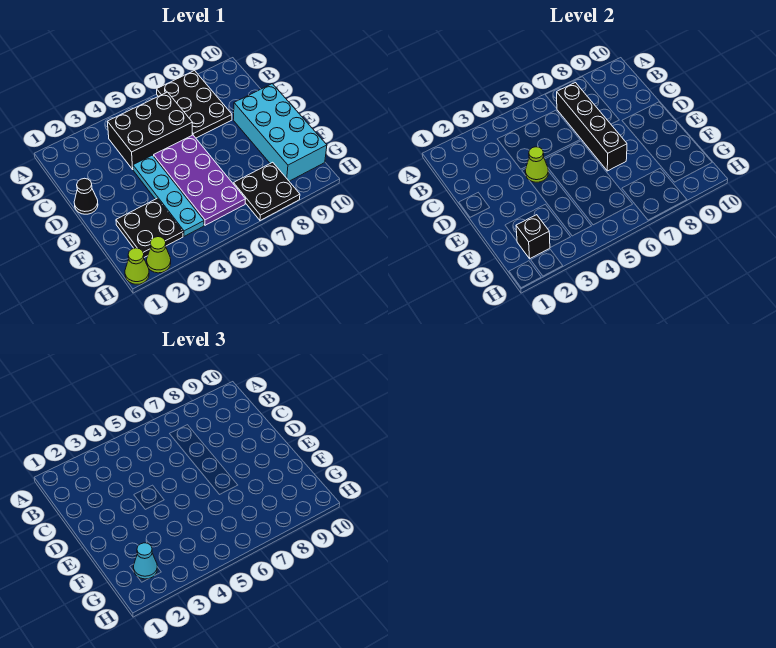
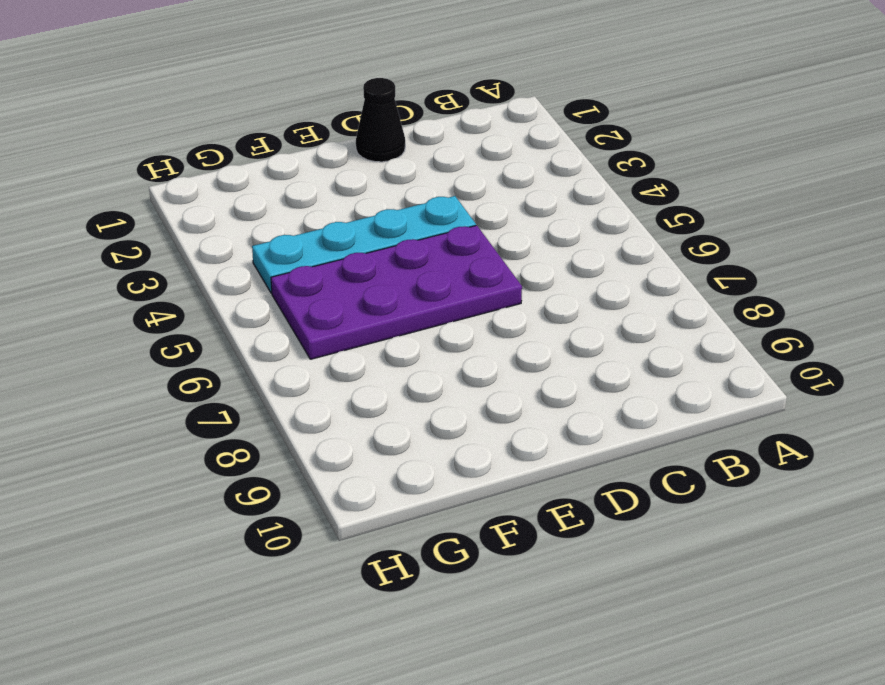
none -> black 2x3 plate [157,71,232,138]
none -> black 2x3 brick [107,92,192,169]
none -> cyan 2x4 brick [233,84,327,181]

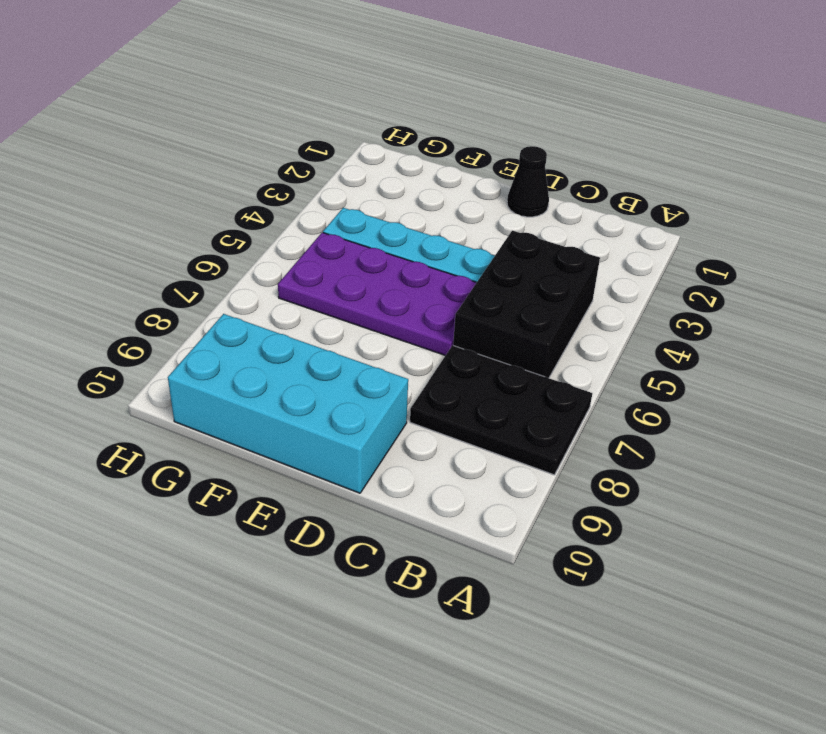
none -> black 2x2 plate [116,199,183,257]
none -> black 2x2 plate [233,162,300,221]
none -> lime 1x1 cone [125,248,149,284]

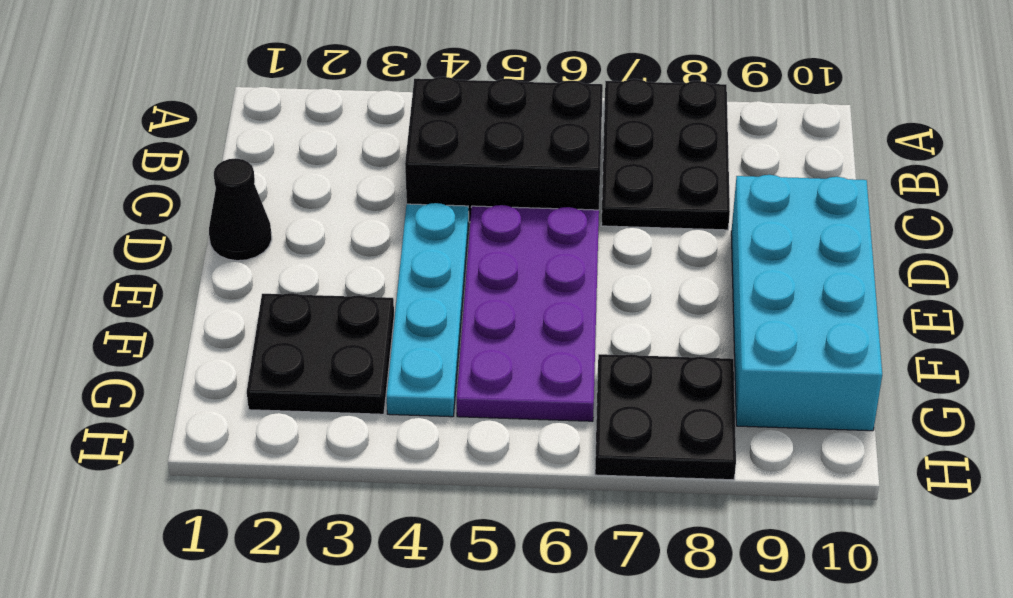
none -> lime 1x1 cone [125,248,149,284]
none -> lime 1x1 cone [147,237,171,273]
none -> black 1x4 brick [557,83,627,171]

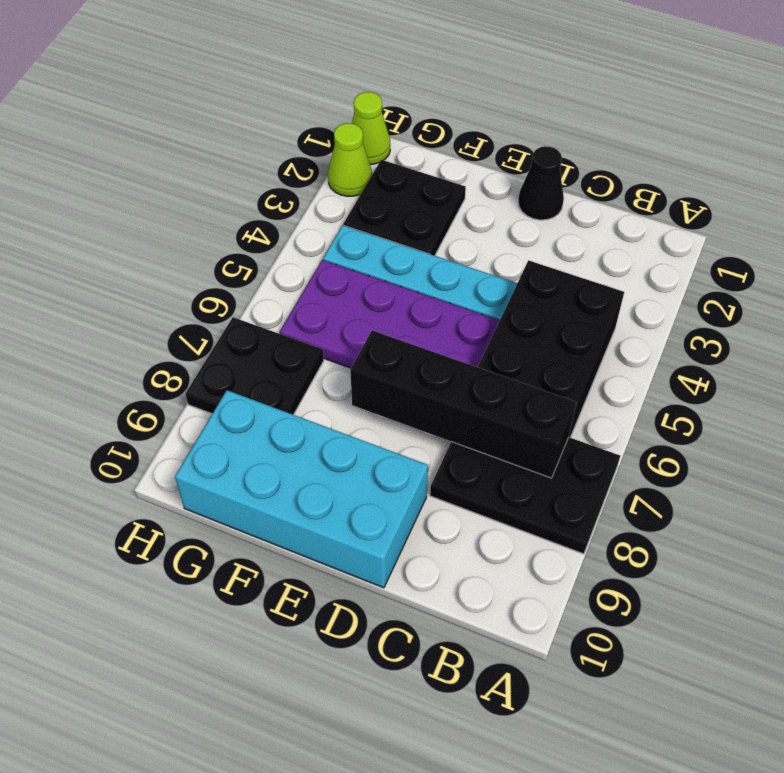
none -> lime 1x1 cone [525,147,548,182]
none -> black 1x1 brick [516,215,550,259]
none -> cyan 1x1 cone [134,543,157,579]

